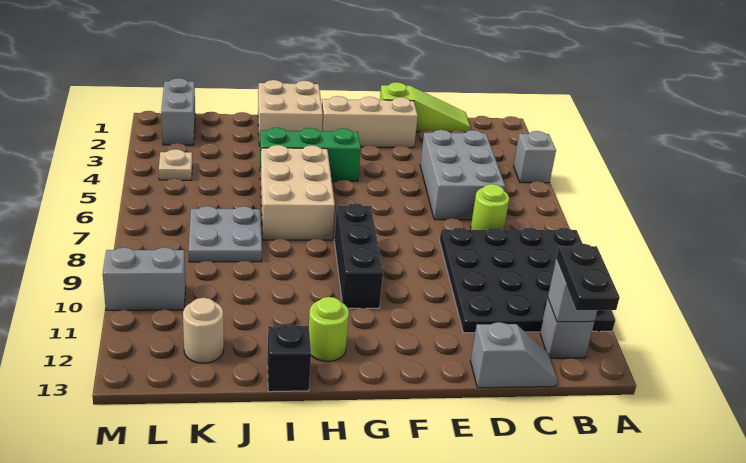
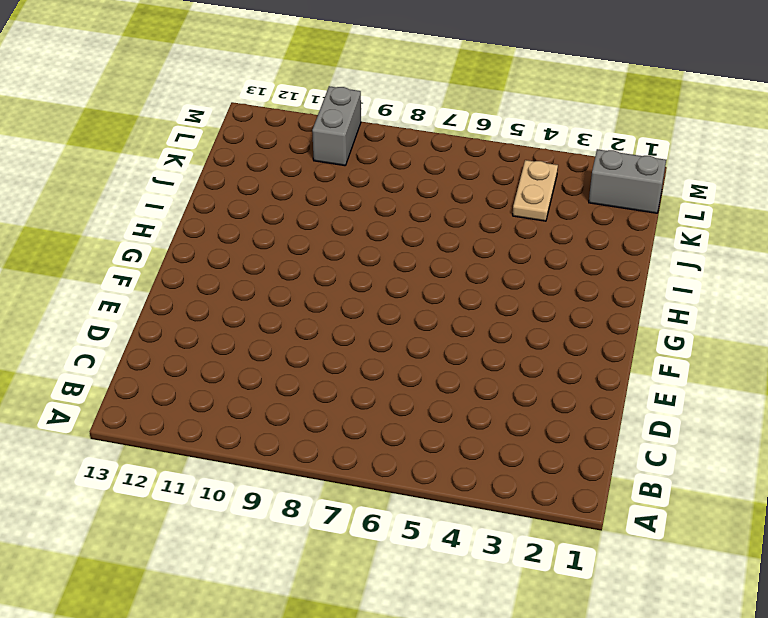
tan 1x2 plate [513,160,558,221] -> tan 1x1 plate [159,149,192,180]
none -> grey 1x1 brick [513,131,556,183]
none -> black 4x4 plate [440,227,615,333]
none -> grey 1x1 brick [540,298,594,358]

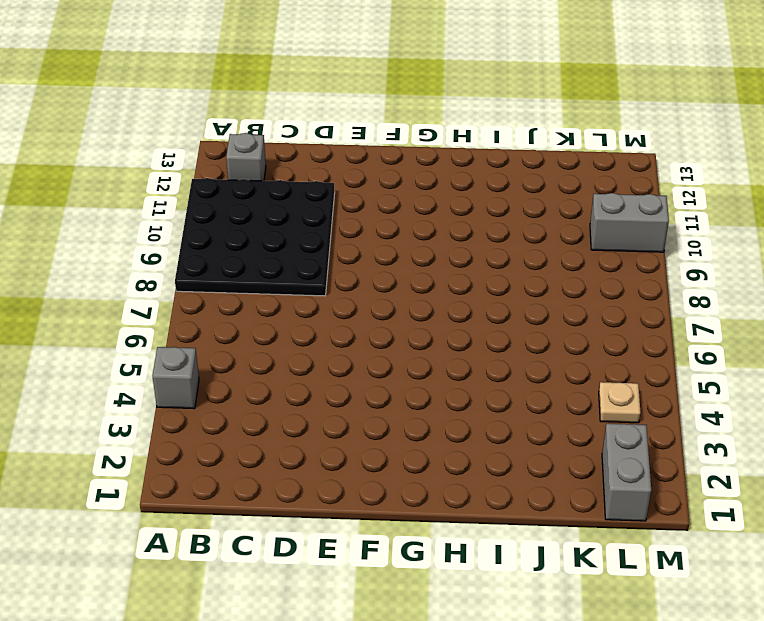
none -> lime 1x3 slope [380,82,470,133]
none -> grey 2x3 brick [420,130,505,220]
none -> lime 1x1 round brick [471,184,509,230]

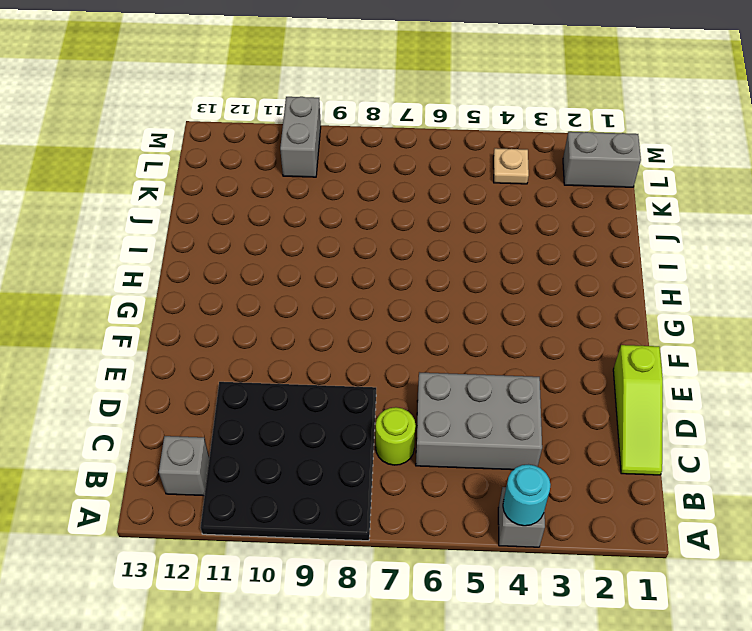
cyan 1x1 round brick [503,465,551,526] -> none
none -> grey 1x2 slope [470,322,558,388]
none -> tan 1x3 brick [322,96,418,148]
none -> green 1x3 brick [260,128,361,181]

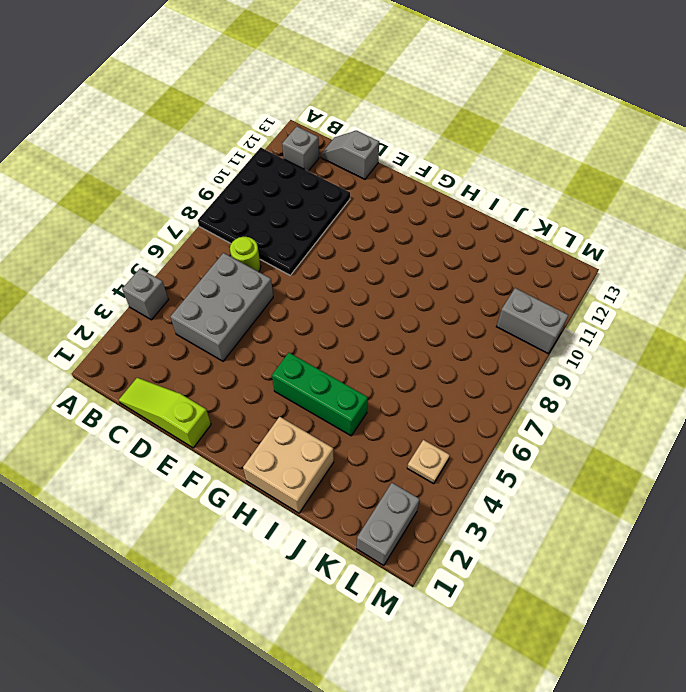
none -> tan 1x3 brick [322,96,418,148]
none -> black 1x3 brick [334,203,383,309]
none -> tan 2x3 brick [261,145,335,240]

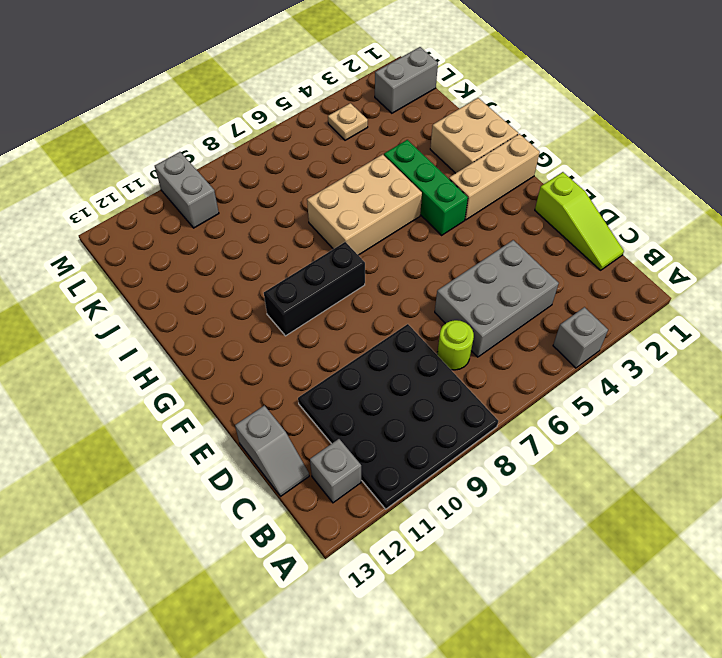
tan 1x3 brick [449,134,540,220] -> tan 1x3 brick turned to [322,96,418,148]
none -> lime 1x1 round brick [309,297,349,362]
none -> black 1x1 brick [267,324,311,392]
none -> grey 2x2 plate [189,206,262,262]

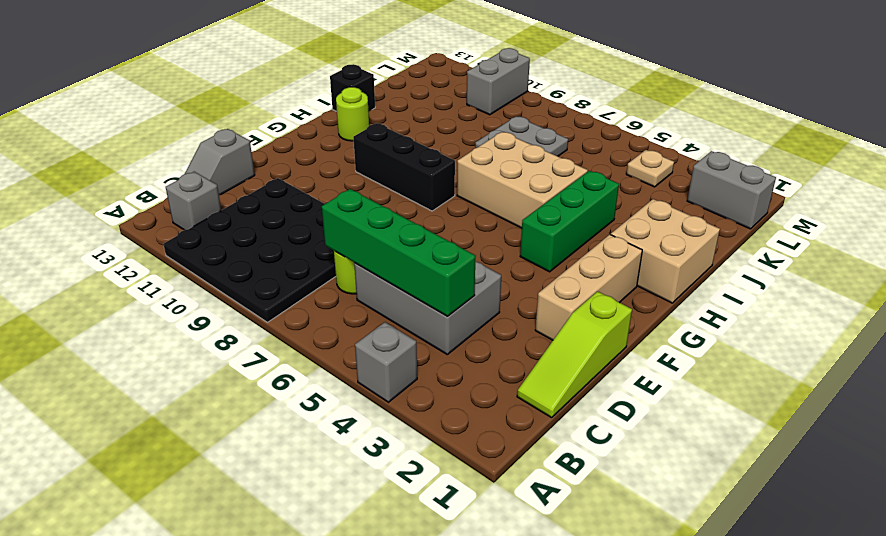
green 1x4 brick [322,189,476,316] -> none
none -> tan 1x1 round brick [183,298,224,363]
none -> grey 1x1 brick [548,260,597,322]
none -> black 1x2 plate [556,244,620,310]

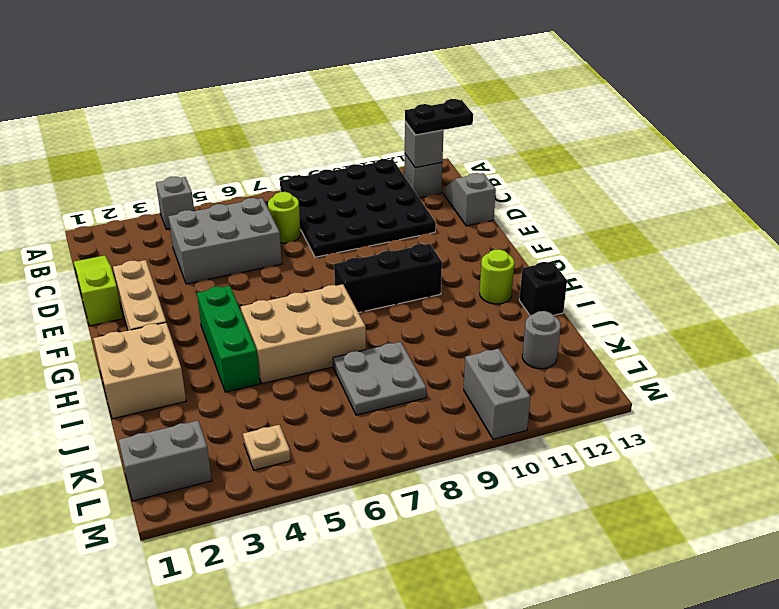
grey 1x1 round brick [522,311,561,369] -> tan 1x1 round brick [183,298,224,363]

